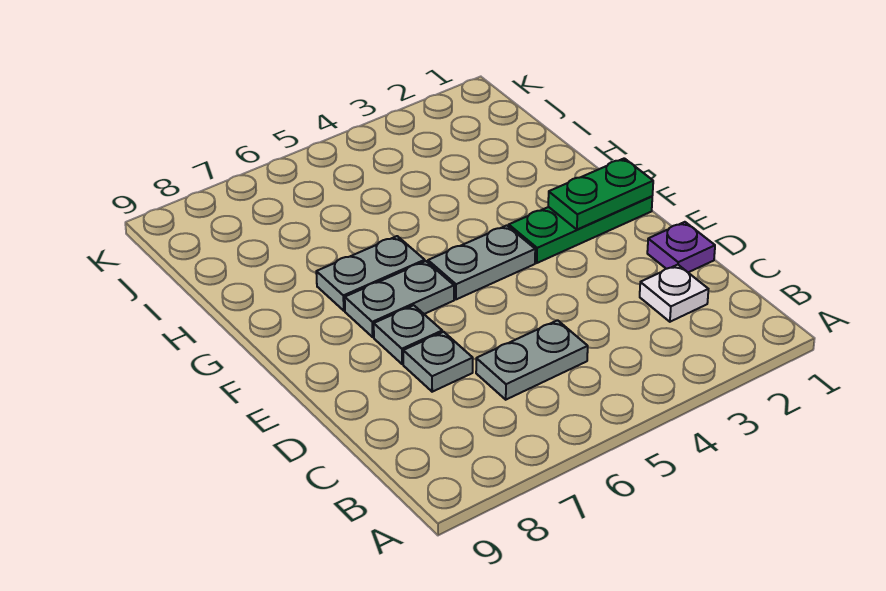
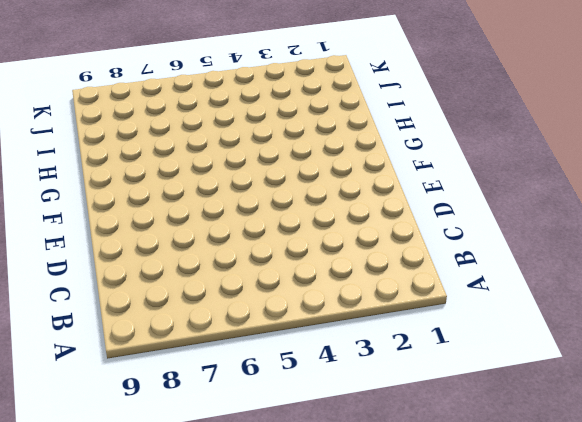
none -> white 1x1 plate [640,265,708,322]
none -> grey 1x2 plate [476,320,588,400]

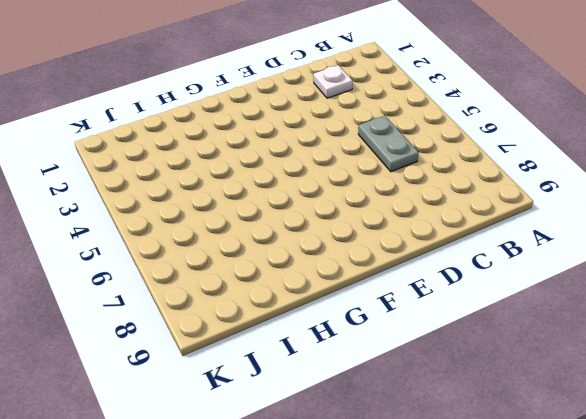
none -> purple 1x1 plate [647,222,715,272]
none -> grey 1x1 plate [403,332,473,392]

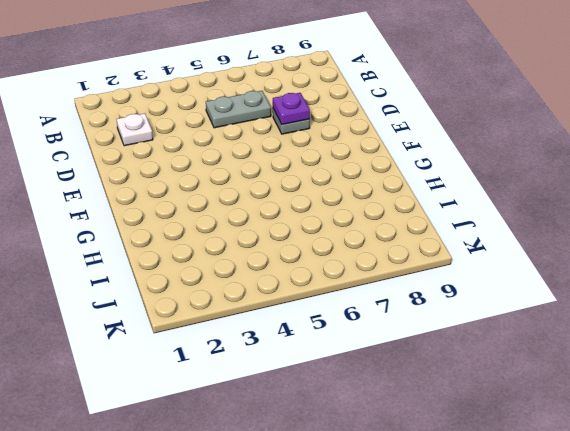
purple 1x1 plate [273,93,310,124] -> purple 1x1 plate moved to [647,222,715,272]
none -> grey 1x1 plate [374,305,442,364]
none -> green 1x3 plate [509,197,652,263]

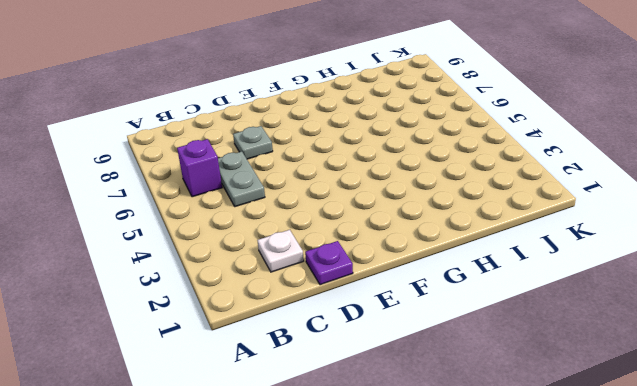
purple 1x1 brick [177,139,222,197] -> none
none -> grey 1x1 plate [374,305,442,364]
none -> green 1x3 plate [509,197,652,263]

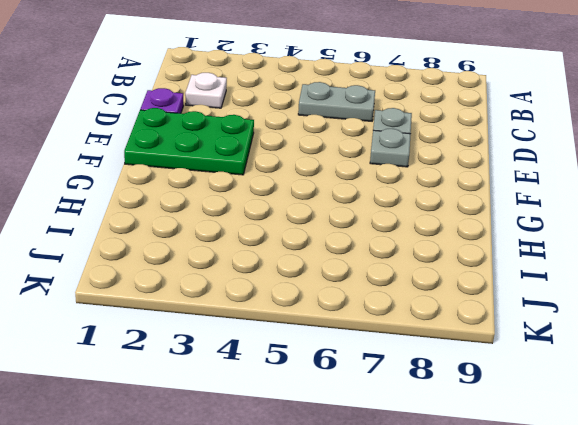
green 2x3 plate [124,108,254,175] -> green 1x3 plate [509,197,652,263]
none -> grey 1x2 plate [428,225,535,299]
none -> grey 1x2 plate [345,261,454,337]

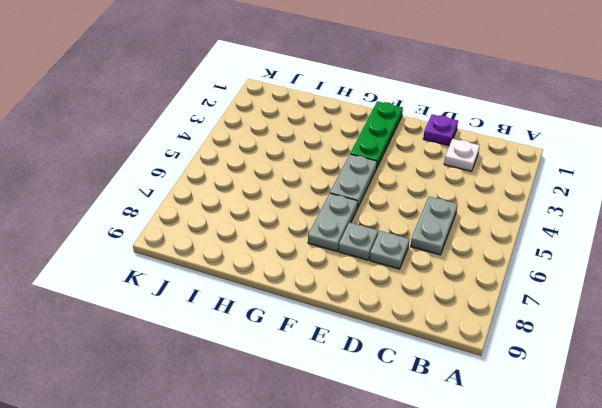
none -> grey 1x2 plate [316,236,425,311]
none -> green 1x2 plate [548,158,653,230]

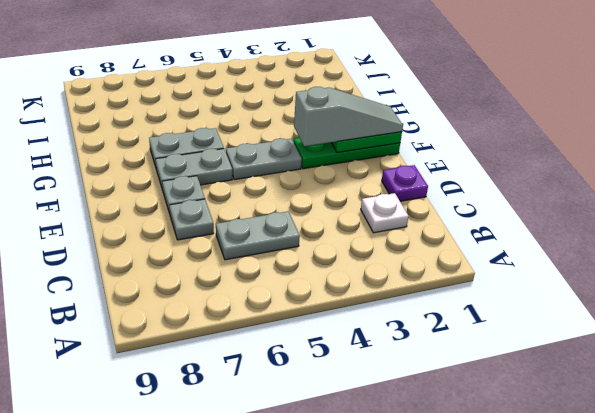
grey 1x3 slope [294,87,403,146] -> none

